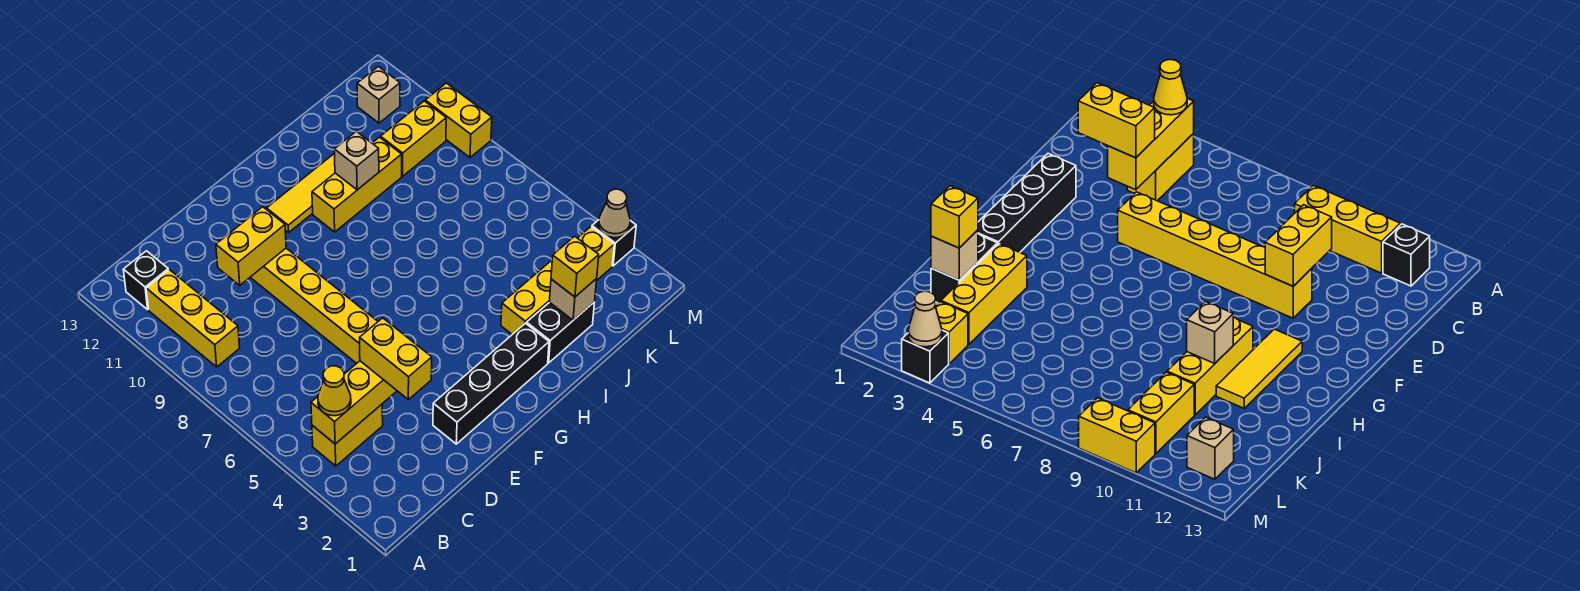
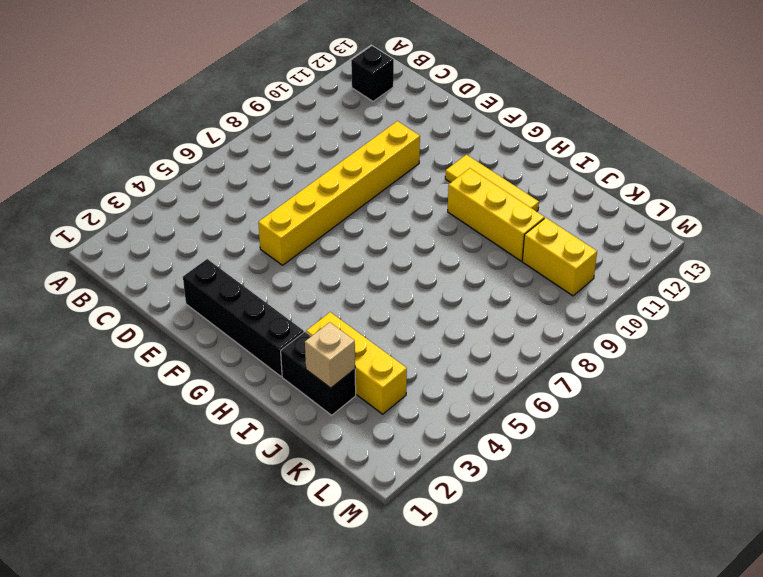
none -> yellow 1x2 brick [312,404,383,466]
none -> yellow 1x3 brick [146,270,240,367]
none -> yellow 1x1 brick [578,227,614,280]

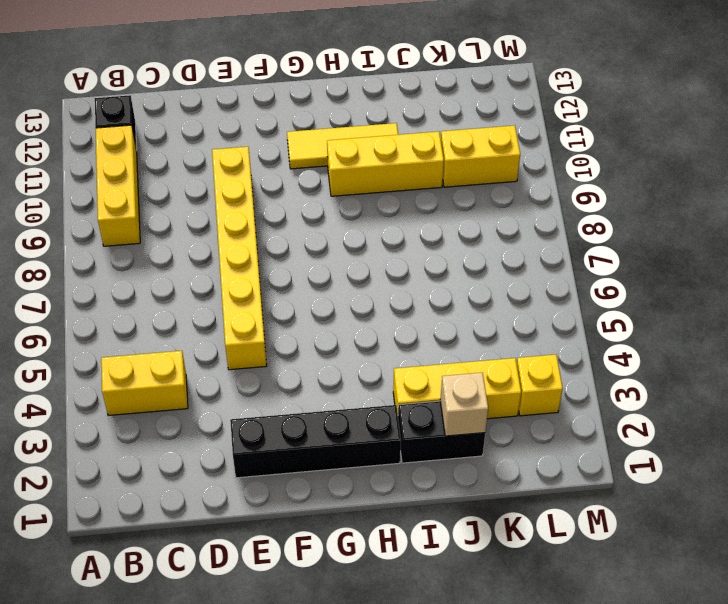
none -> tan 1x1 brick [357,66,400,123]
none -> black 1x1 brick [592,220,636,266]
none -> yellow 1x2 brick [425,83,492,157]

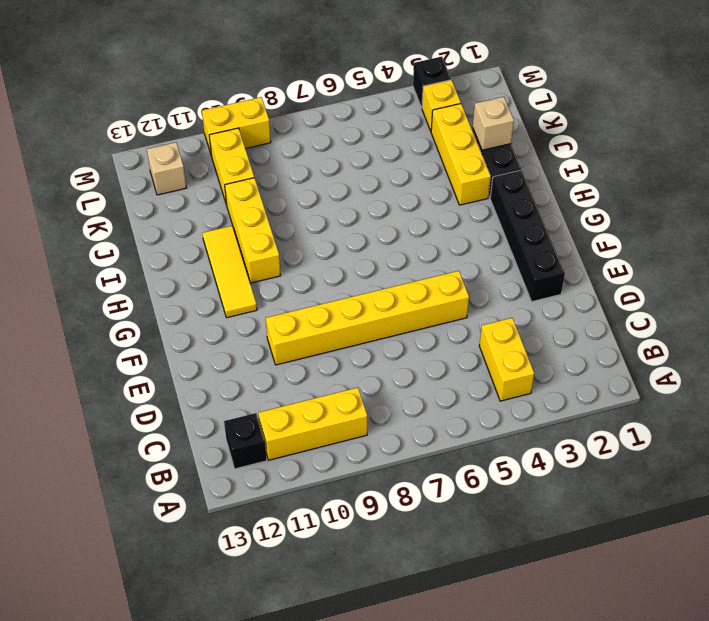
none -> yellow 1x3 brick [311,361,397,444]
none -> yellow 1x2 brick [216,207,286,285]
none -> tan 1x1 brick [334,131,379,190]

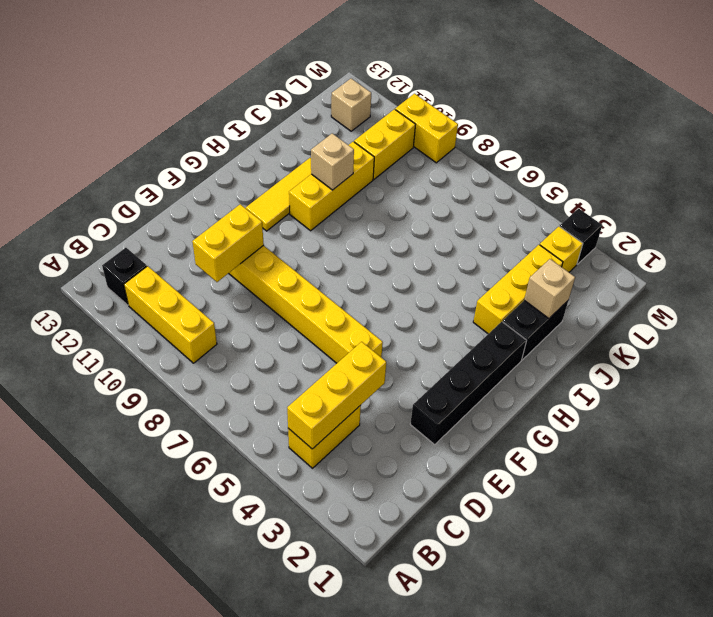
none -> tan 1x1 cone [599,189,630,238]
none -> yellow 1x1 cone [318,366,351,416]
none -> yellow 1x2 brick [360,318,432,400]

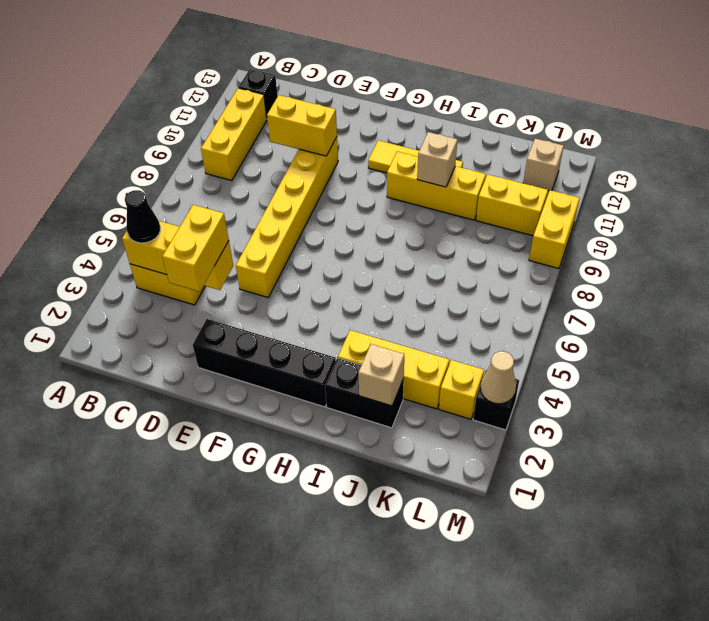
black 1x1 cone [125,190,160,243] -> yellow 1x1 cone [318,366,351,416]
none -> yellow 1x1 brick [551,236,599,297]

